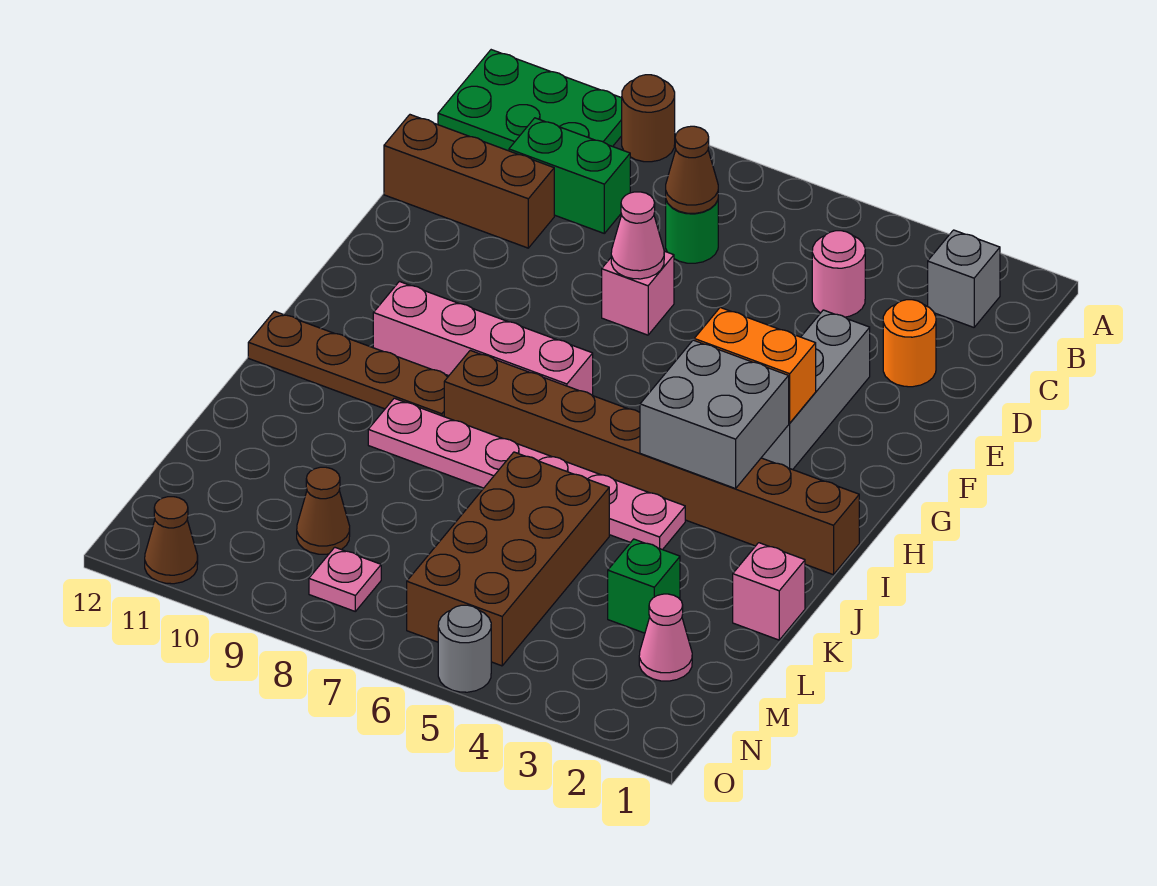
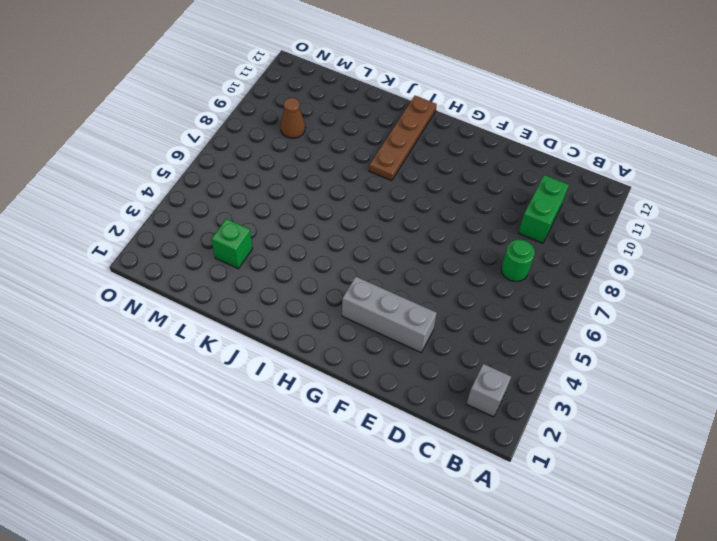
none -> brown 1x1 round brick [622,75,675,162]
none -> green 2x3 plate [438,50,622,151]
none -> pink 1x1 round brick [812,231,865,317]

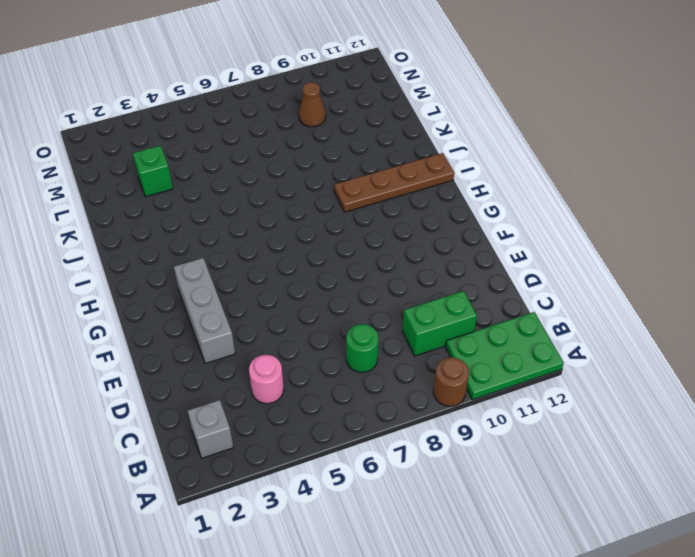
none -> orange 1x1 round brick [883,300,936,387]
none -> brown 1x3 brick [384,115,554,248]
none -> pink 1x1 brick [602,251,674,335]

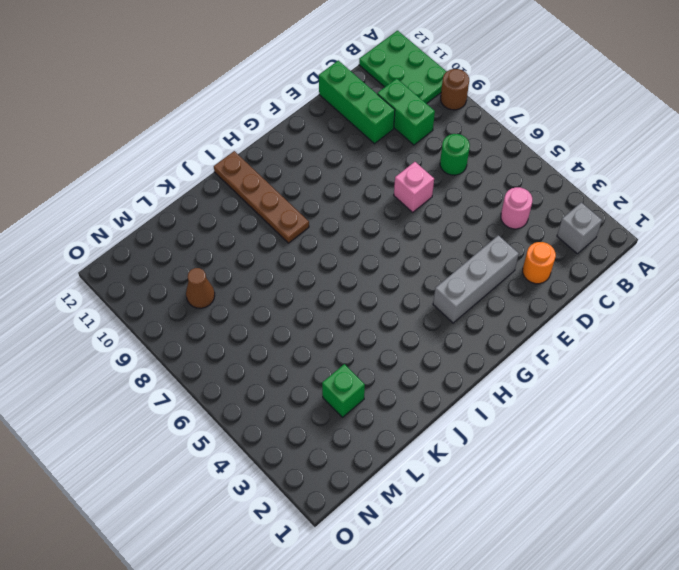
green 1x3 brick [319,61,395,144] -> brown 1x3 brick [384,115,554,248]
none -> pink 1x4 brick [373,281,593,396]
none -> brown 1x8 brick [444,350,859,575]
none -> pink 1x6 plate [368,398,685,550]

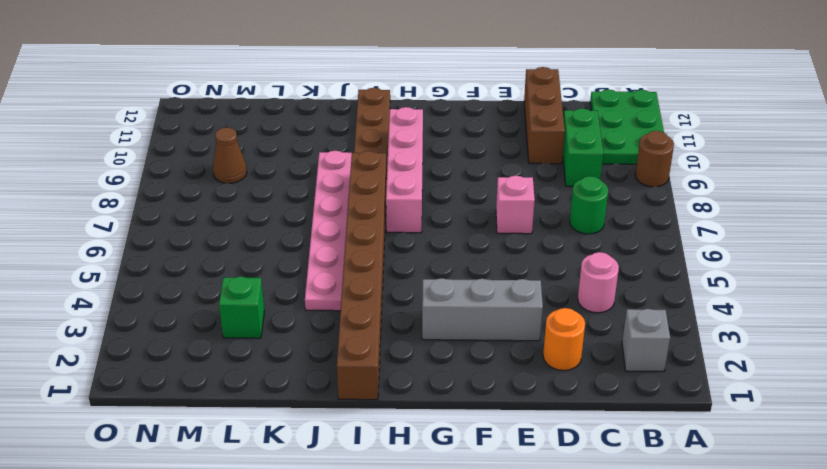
none -> pink 1x1 brick [733,543,805,640]
none -> brown 2x4 brick [407,452,609,666]
none -> pink 1x1 cone [639,594,692,681]

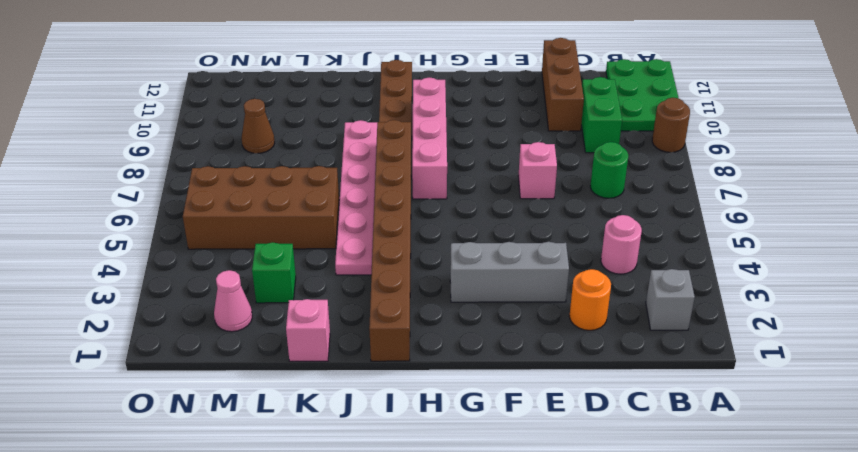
none -> pink 1x1 plate [309,547,381,611]
none -> grey 1x1 round brick [438,605,491,692]
none -> brown 1x1 cone [145,497,198,584]

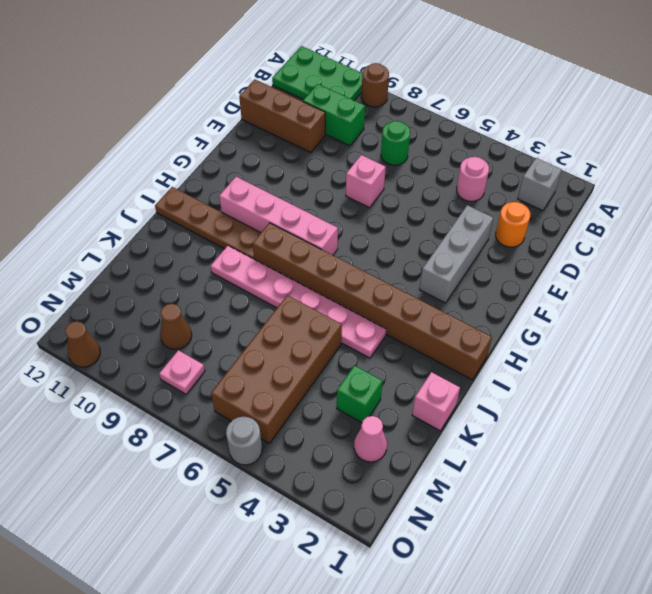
none -> brown 1x1 cone [666,126,718,213]
none -> pink 1x1 cone [611,192,664,279]
none -> orange 1x2 brick [694,308,816,423]

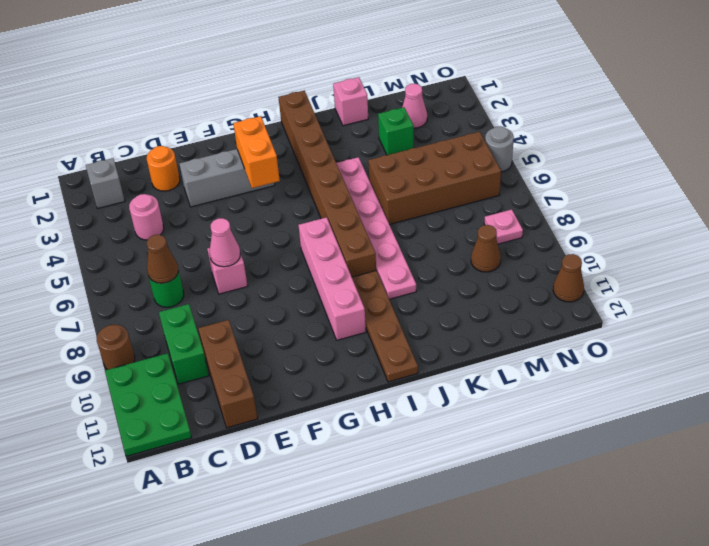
none -> grey 2x2 brick [640,340,789,489]

